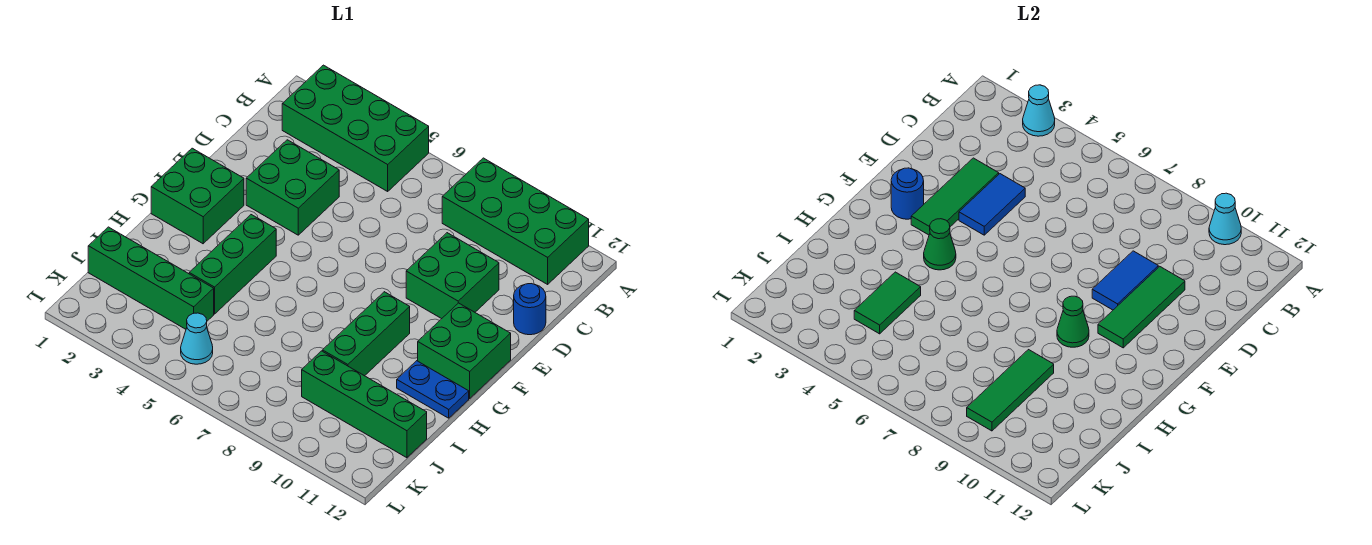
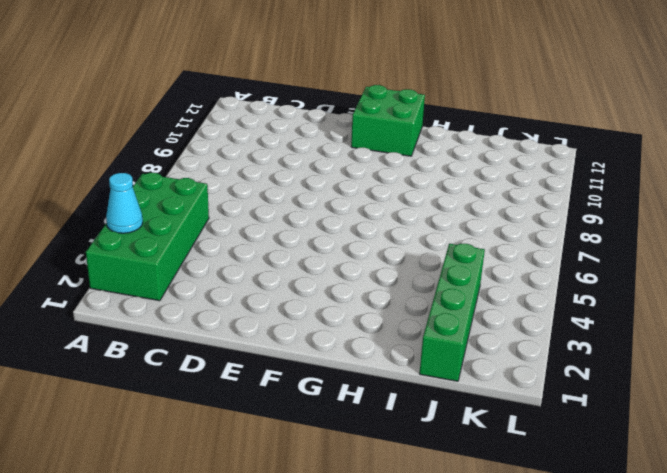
none -> green 2x4 brick [442,158,589,284]
none -> green 2x2 brick [246,140,339,235]
none -> green 2x2 brick [406,233,499,319]

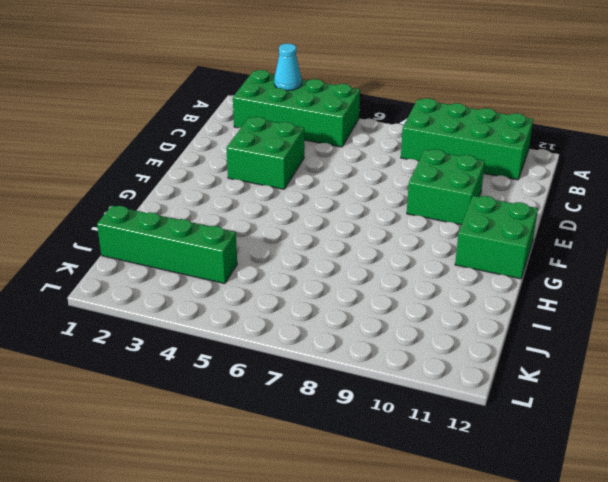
none -> blue 1x1 round brick [514,284,546,335]
none -> green 2x2 brick [151,148,244,244]
none -> green 1x3 brick [189,215,276,314]

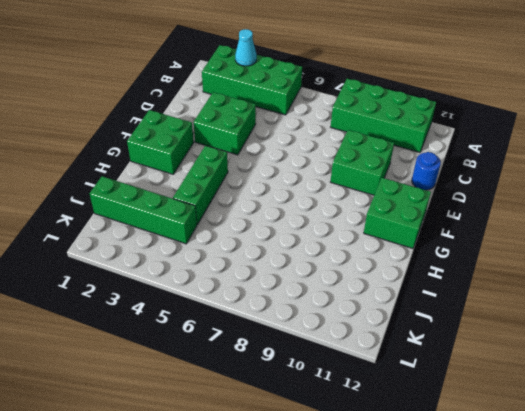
none -> green 1x3 brick [323,292,410,376]
none -> blue 1x2 plate [397,361,469,418]
none -> green 1x4 brick [302,351,427,458]

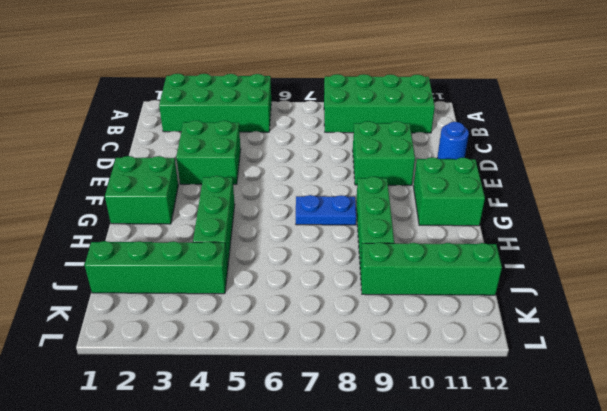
blue 1x2 plate [296,195,356,225] -> blue 1x2 plate moved to [397,361,469,418]
none -> cyan 1x1 cone [181,313,213,364]
none -> cyan 1x1 cone [1023,85,1055,136]
none -> cyan 1x1 cone [1209,193,1241,245]

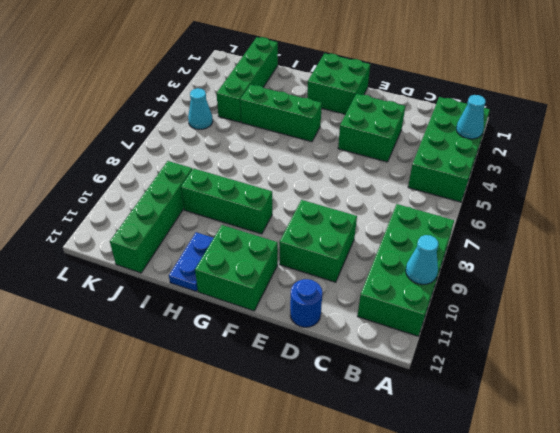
none -> green 1x3 tile [911,158,999,235]
none -> blue 1x2 tile [959,174,1025,235]
none -> blue 1x2 tile [1092,251,1158,310]

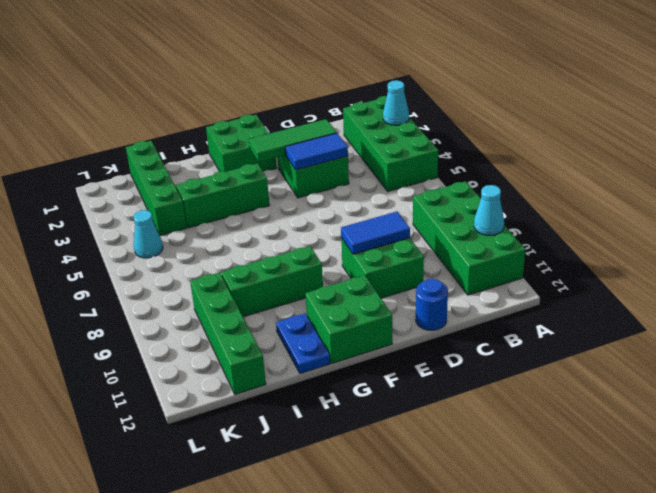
none -> green 1x3 tile [1098,266,1185,348]
none -> blue 1x1 round brick [891,168,924,219]
none -> green 1x1 cone [924,219,956,270]

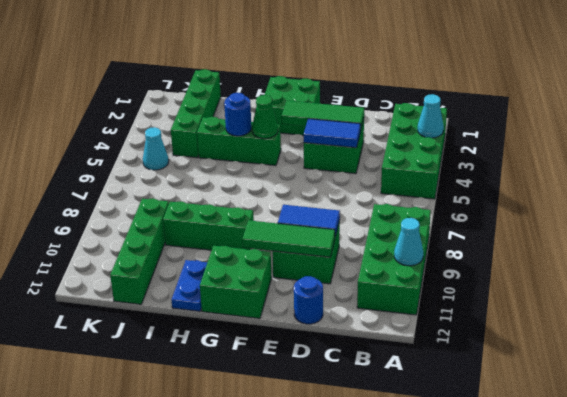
blue 1x1 round brick [224,93,251,136] -> blue 1x1 round brick moved to [891,168,924,219]
none -> green 1x1 cone [1057,296,1089,347]
none -> green 1x2 tile [854,272,921,334]
none -> green 1x3 tile [967,350,1054,431]

